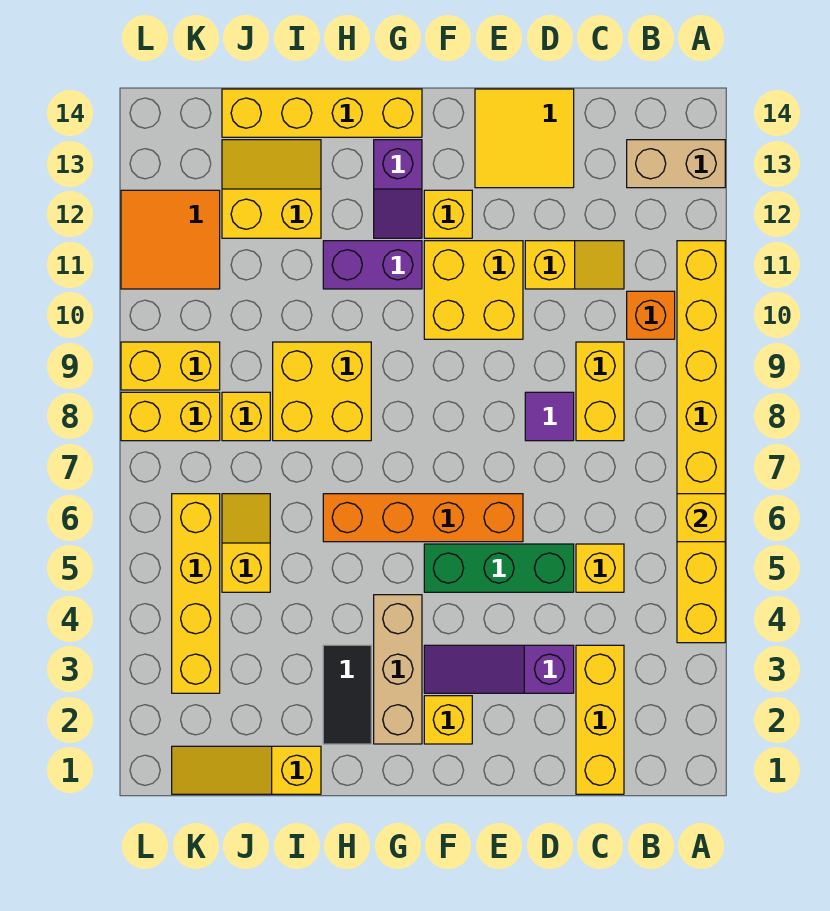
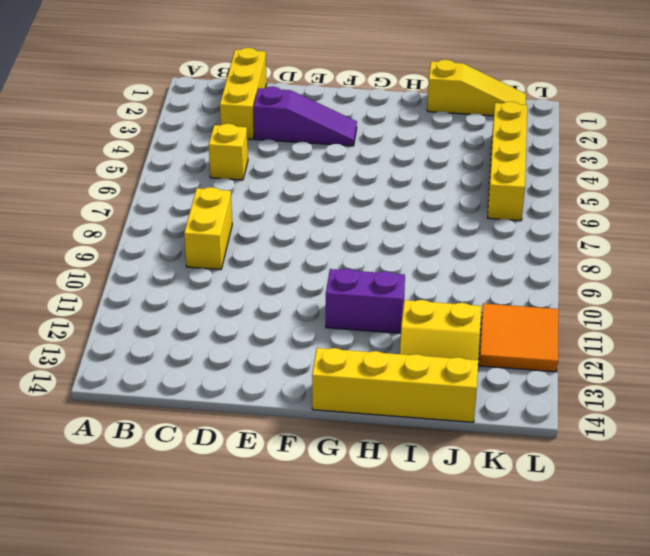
none -> yellow 1x8 brick [677,241,725,643]
none -> tan 1x2 brick [627,140,725,188]
none -> orange 1x1 brick [627,291,675,339]
none -> yellow 1x2 slope [525,241,624,289]

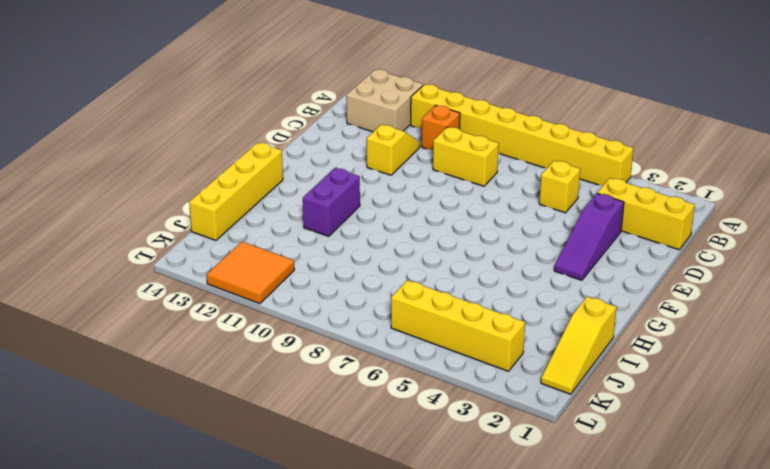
tan 2x2 brick [346,69,423,132] -> tan 1x2 brick [627,140,725,188]
none -> green 1x3 brick [424,544,574,592]
none -> purple 1x1 tile [525,392,574,441]
none -> yellow 2x2 tile [475,89,574,188]
none -> orange 1x4 brick [323,494,523,542]

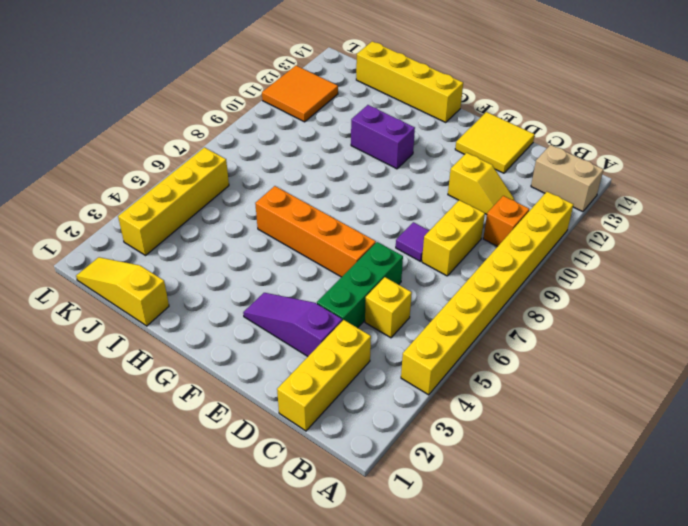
green 1x3 brick [317,242,403,328] -> green 1x3 brick turned to [424,544,574,592]
none -> yellow 2x2 brick [424,241,523,339]
none -> yellow 1x1 brick [424,696,472,744]
none -> yellow 1x1 brick [424,190,472,238]
none -> tan 1x3 brick [374,595,422,744]

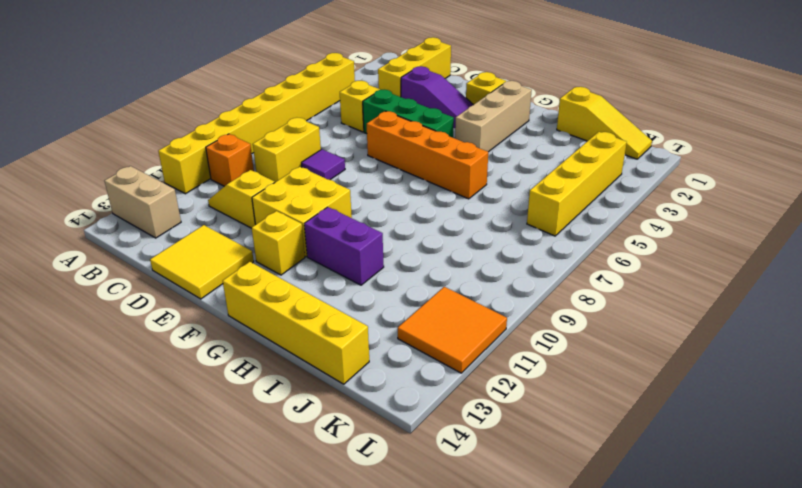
none -> purple 1x2 slope [374,140,422,238]
none -> black 1x2 tile [323,645,371,744]
none -> yellow 2x2 brick [273,342,371,441]
none -> yellow 2x2 slope [222,140,321,238]

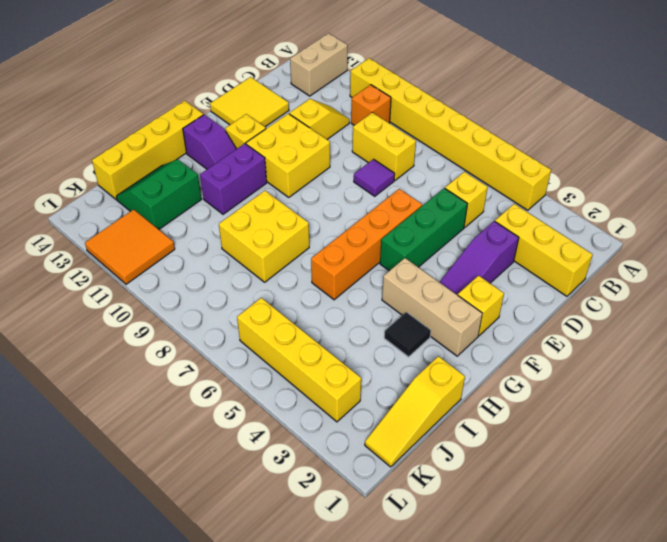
black 1x1 tile [384,312,431,357] -> black 1x2 tile [323,645,371,744]
green 2x2 slope [116,159,202,229] -> yellow 2x2 slope [222,140,321,238]
none -> yellow 1x2 slope [222,494,270,592]
none -> yellow 1x1 brick [222,392,270,441]
none -> yellow 1x2 brick [121,392,220,441]
none -> yellow 1x2 brick [121,342,220,390]

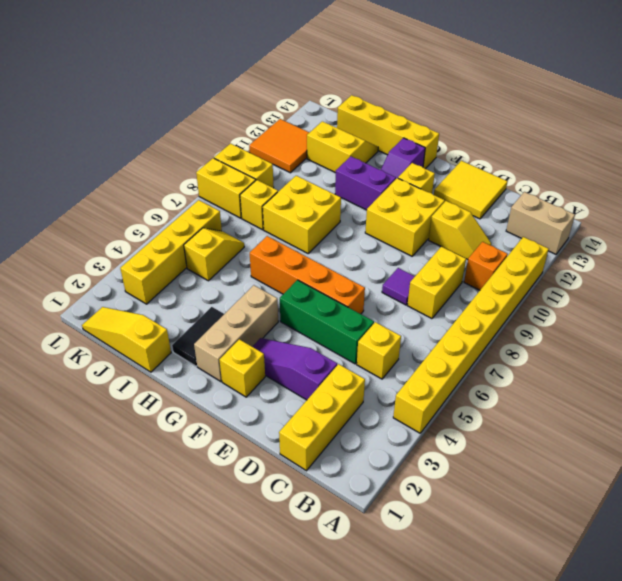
none -> yellow 1x1 brick [677,494,725,542]

